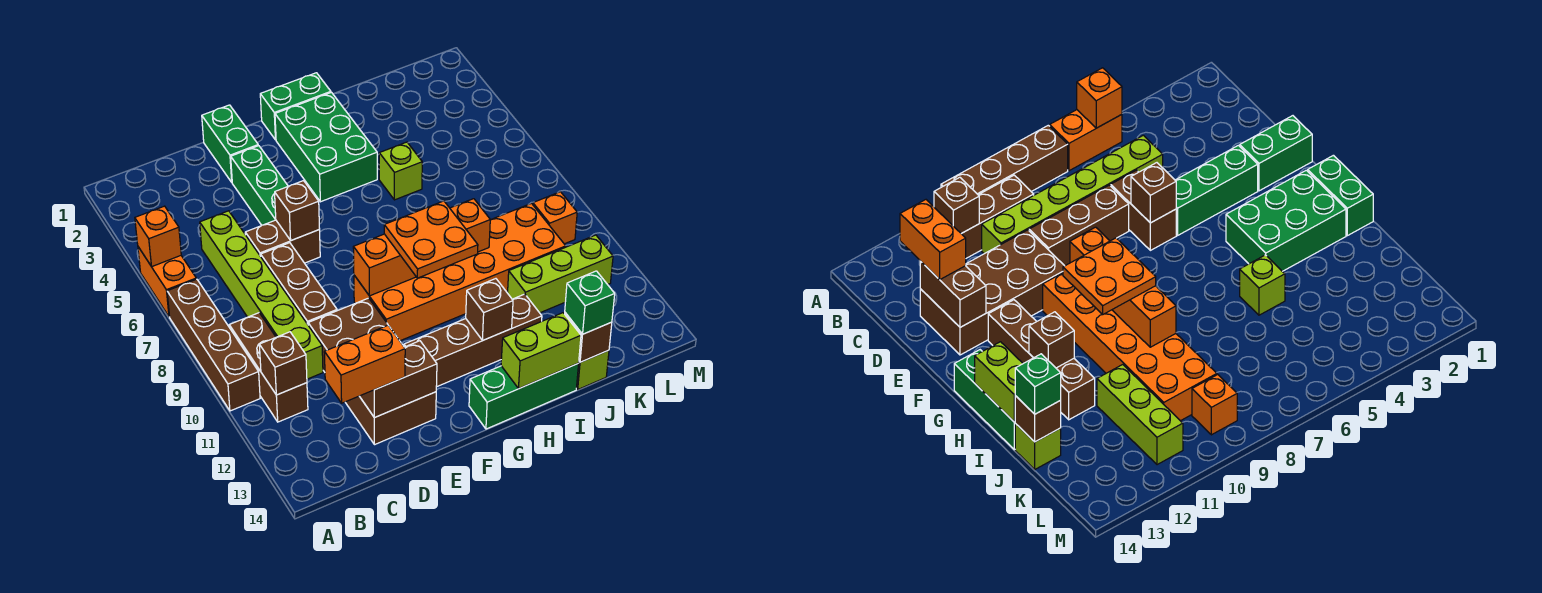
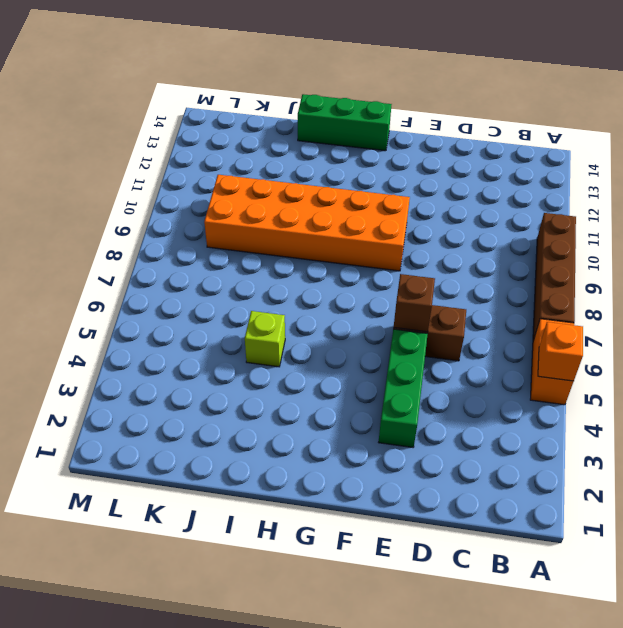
none -> brown 1x3 brick [229,313,308,422]
none -> lime 1x6 brick [200,211,323,379]
none -> brown 1x3 brick [261,243,337,324]

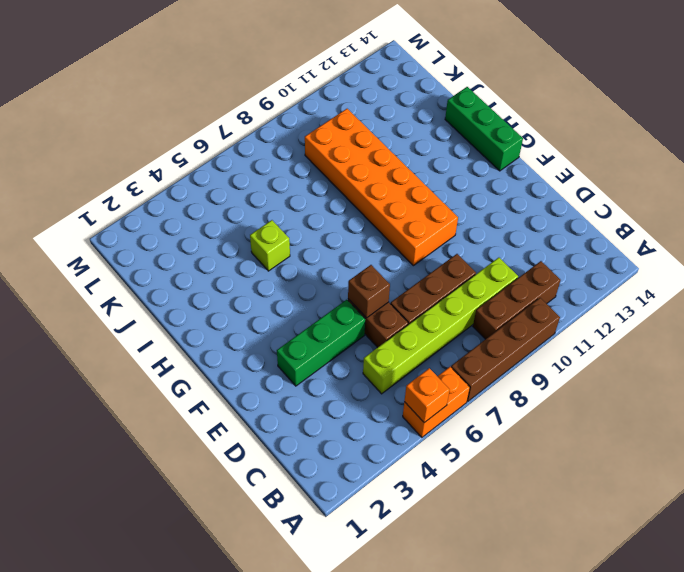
none -> brown 2x4 brick [308,298,436,445]
none -> green 1x2 brick [202,105,258,182]
none -> brown 1x4 brick [404,294,542,387]

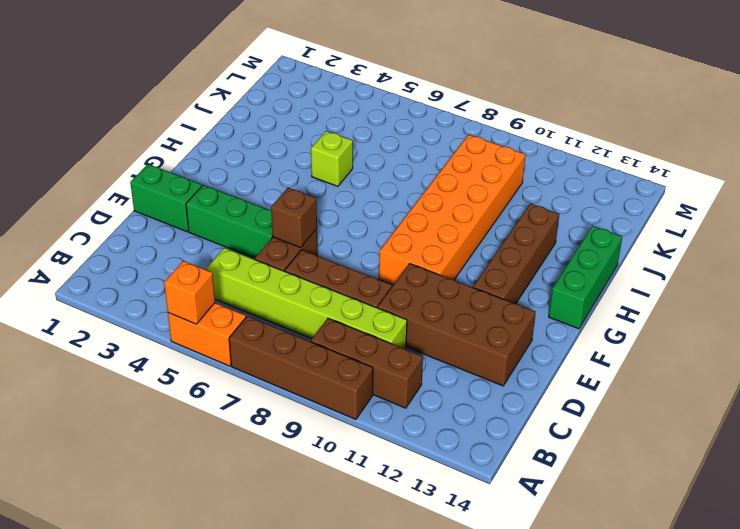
none -> green 1x2 brick [260,73,331,140]
none -> green 2x3 brick [275,92,377,202]
none -> lime 1x3 brick [508,235,613,313]

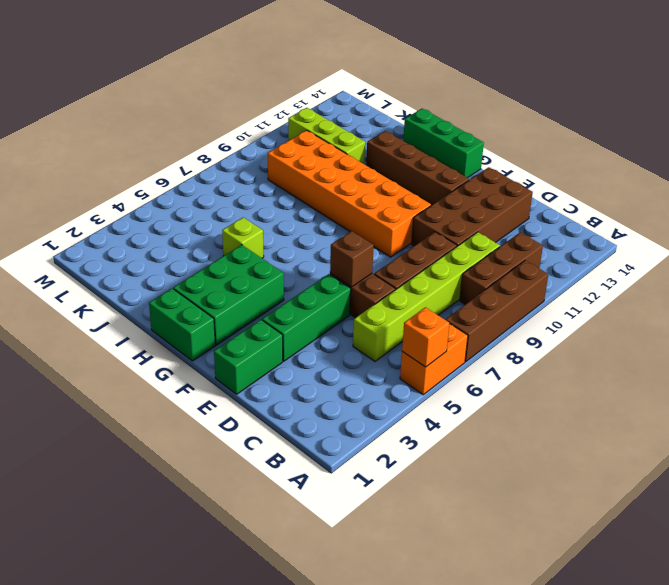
none -> lime 1x1 brick [577,350,609,389]
none -> orange 1x1 brick [533,192,577,244]
none -> brown 1x1 brick [259,332,307,395]

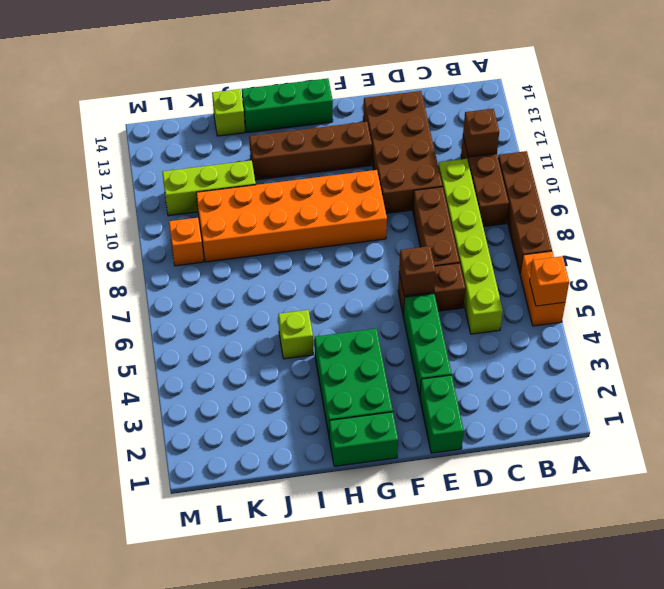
none -> brown 1x2 brick [360,341,437,418]
none -> orange 1x4 brick [353,199,490,296]
none -> brown 1x1 brick [466,279,513,340]

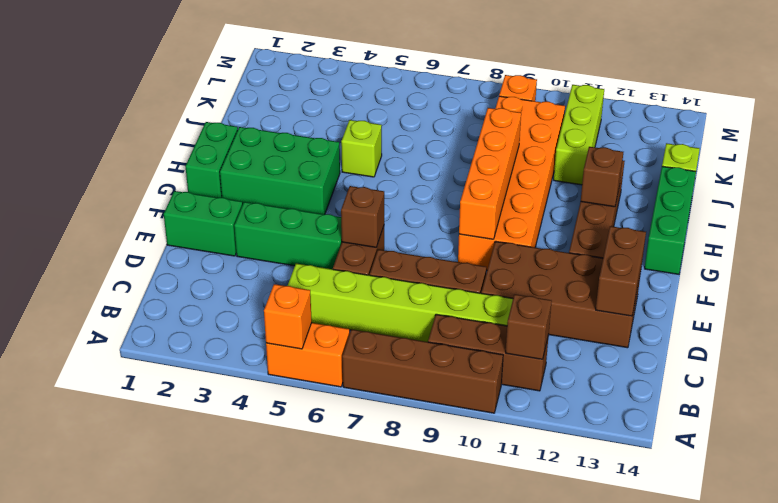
none -> lime 1x2 brick [501,313,581,389]
none -> brown 1x1 brick [565,313,612,362]
none -> orange 1x2 brick [324,325,405,403]

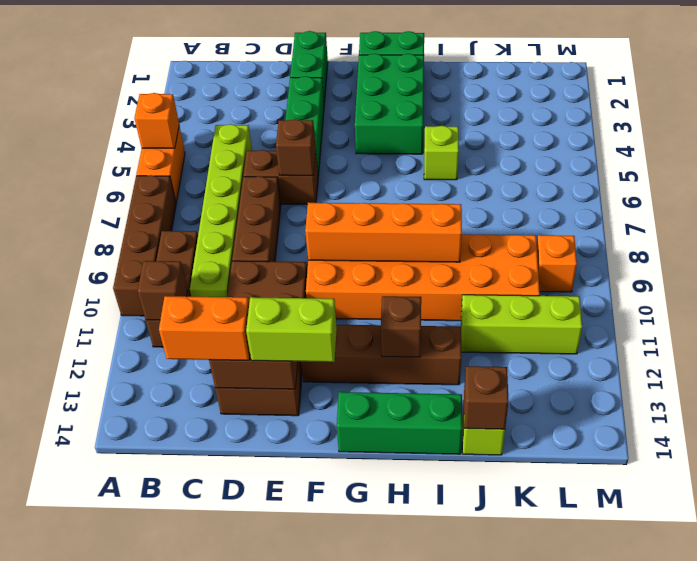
lime 1x2 brick [246,297,337,362] -> lime 1x2 brick moved to [501,313,581,389]
none -> orange 2x2 plate [384,201,478,278]
none -> green 1x1 brick [565,271,615,334]

